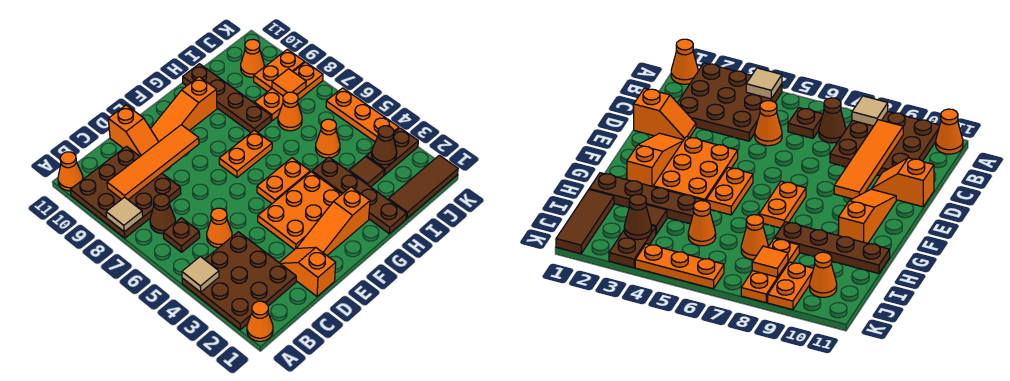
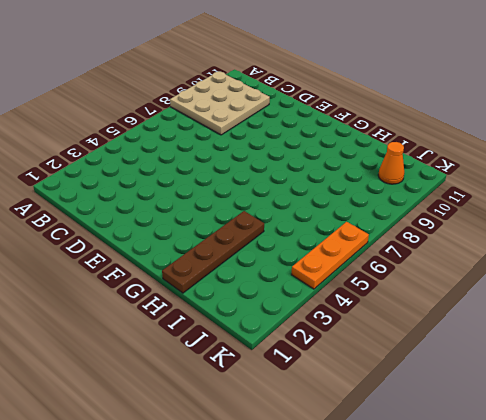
tan 3x3 plate [170,71,270,135] -> brown 3x3 plate [70,146,181,238]
none -> orange 1x1 cone [247,301,273,341]
none -> brown 3x3 plate [182,232,296,330]
none -> orange 1x1 cone [58,152,83,191]
none -> brown 1x1 plate [163,218,200,252]

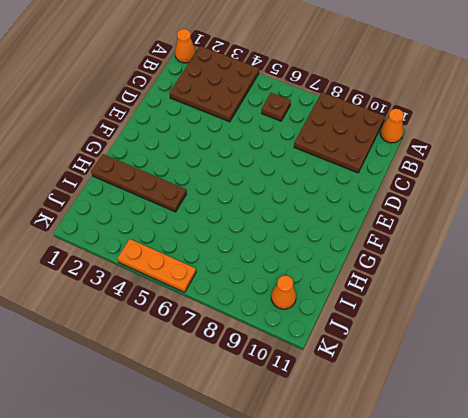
none -> brown 1x1 cone [150,194,175,233]
none -> orange 1x1 cone [207,208,232,248]
none -> orange 1x2 slope [279,247,336,296]
none -> orange 1x2 slope [108,105,159,156]

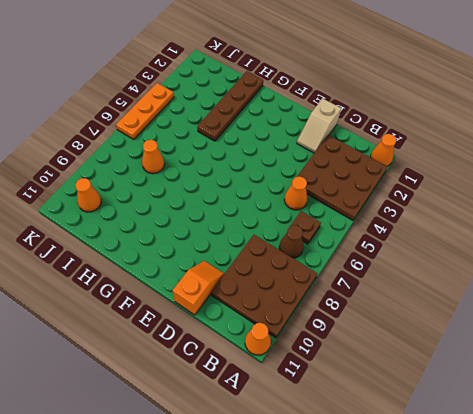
tan 1x2 slope [297,98,341,153] -> orange 1x2 slope [279,247,336,296]
none -> orange 1x3 slope [297,187,370,255]
none -> orange 2x3 plate [258,172,342,250]
none -> orange 1x3 slope [151,77,217,141]
none -> orange 1x2 plate [257,158,310,203]

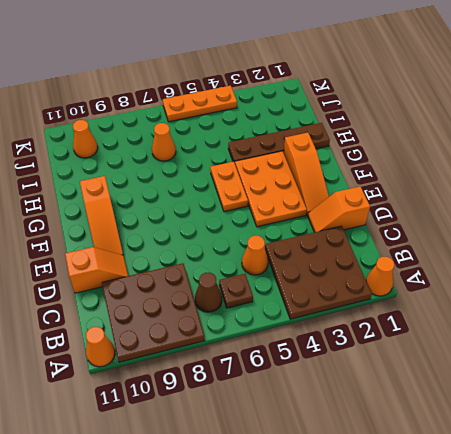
none -> orange 1x2 plate [219,130,272,177]
none -> brown 1x4 plate [183,64,271,132]
none -> brown 1x3 tile [388,155,458,218]
none -> brown 1x1 tile [349,157,384,187]

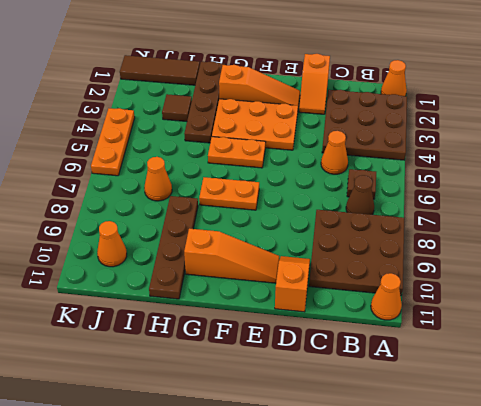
none -> orange 1x1 cone [316,119,340,158]
none -> orange 1x3 plate [254,62,323,121]
none -> brown 1x2 plate [366,128,418,175]
none -> orange 1x2 plate [254,49,305,92]

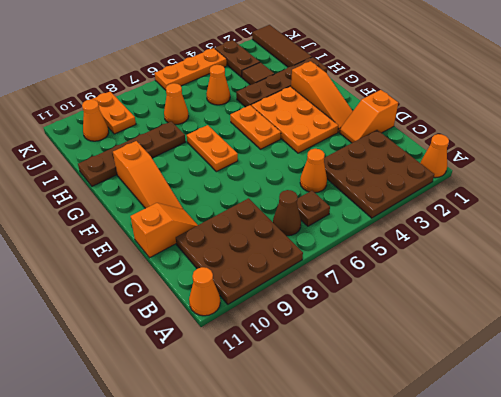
none -> orange 1x3 plate [254,62,323,121]
none -> tan 1x1 tile [182,256,219,292]
none -> tan 1x1 tile [106,197,143,232]
none -> orange 1x4 tile [107,125,199,199]

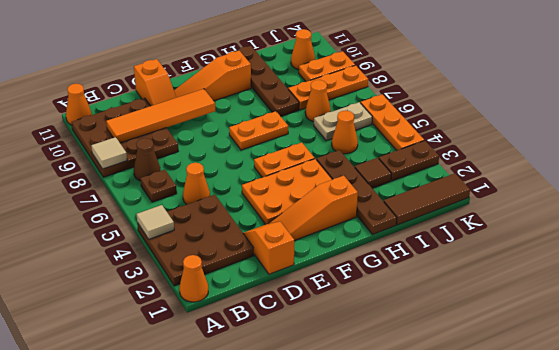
tan 1x2 plate [314,102,372,141] -> none
none -> brown 1x1 cone [372,126,397,165]
none -> orange 1x1 tile [272,69,306,96]

